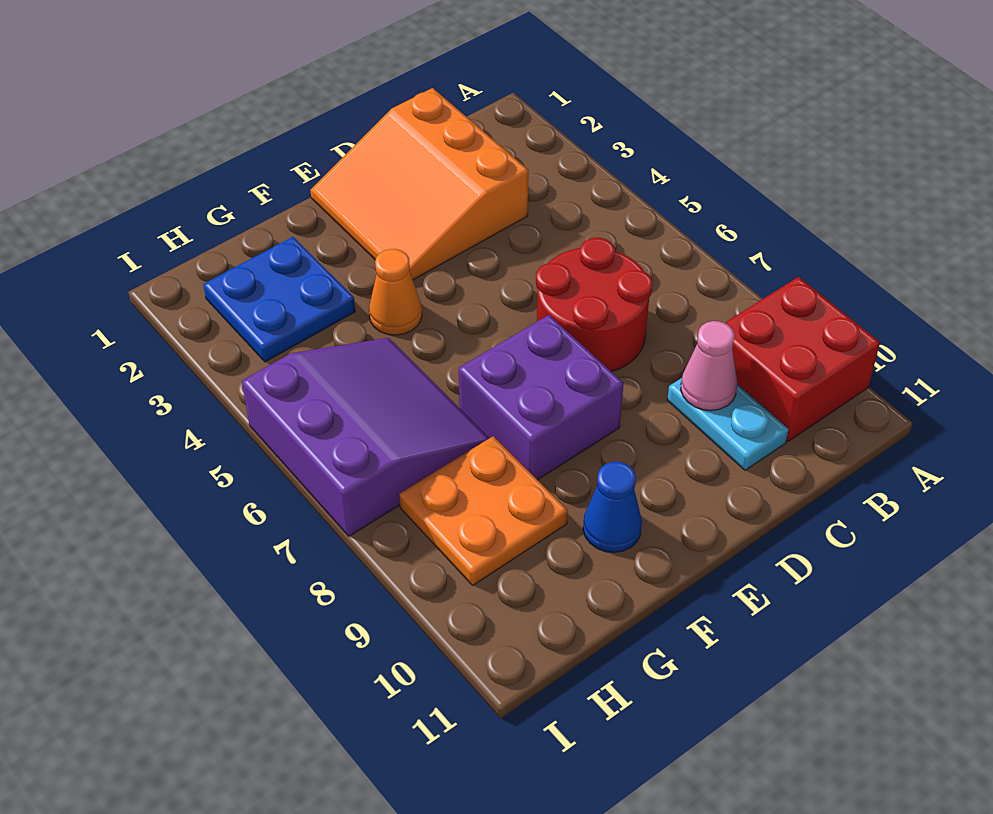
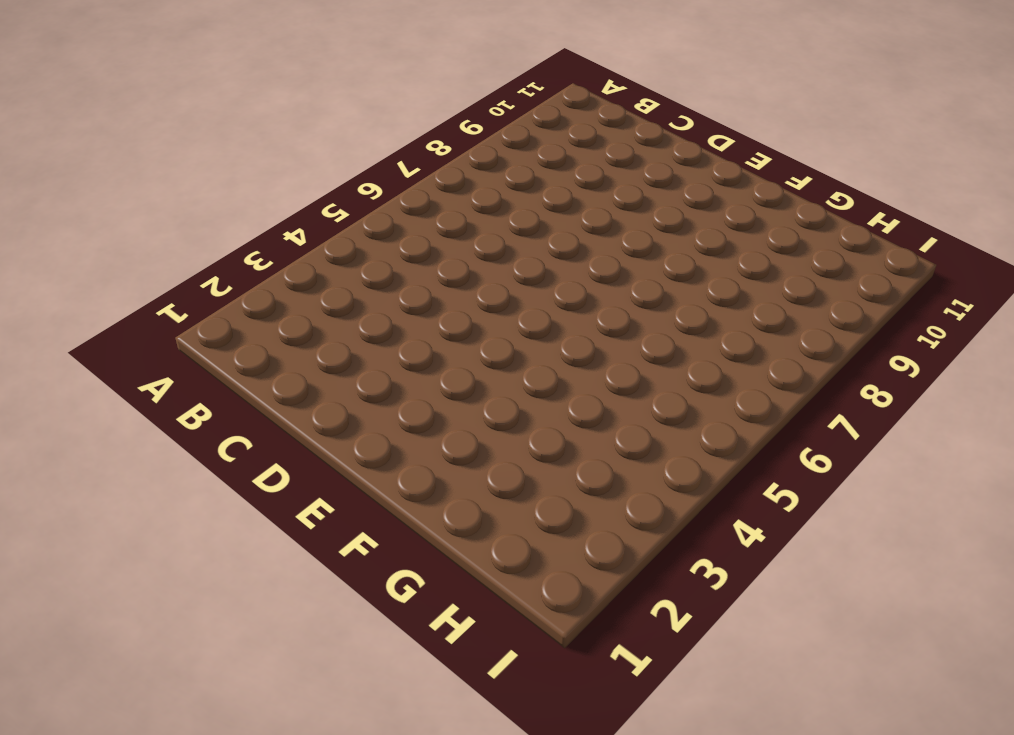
none -> red 2x2 brick [725,277,880,442]
none -> orange 3x3 slope [310,88,528,280]

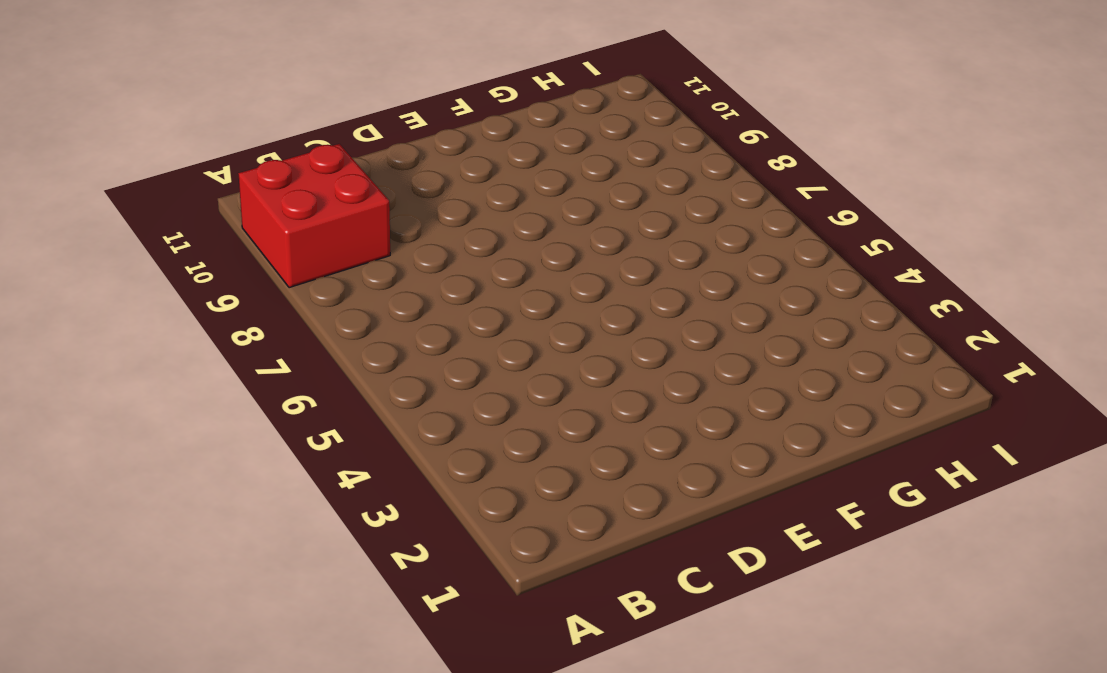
none -> orange 3x3 slope [310,88,528,280]
none -> red 2x2 round brick [536,238,653,372]

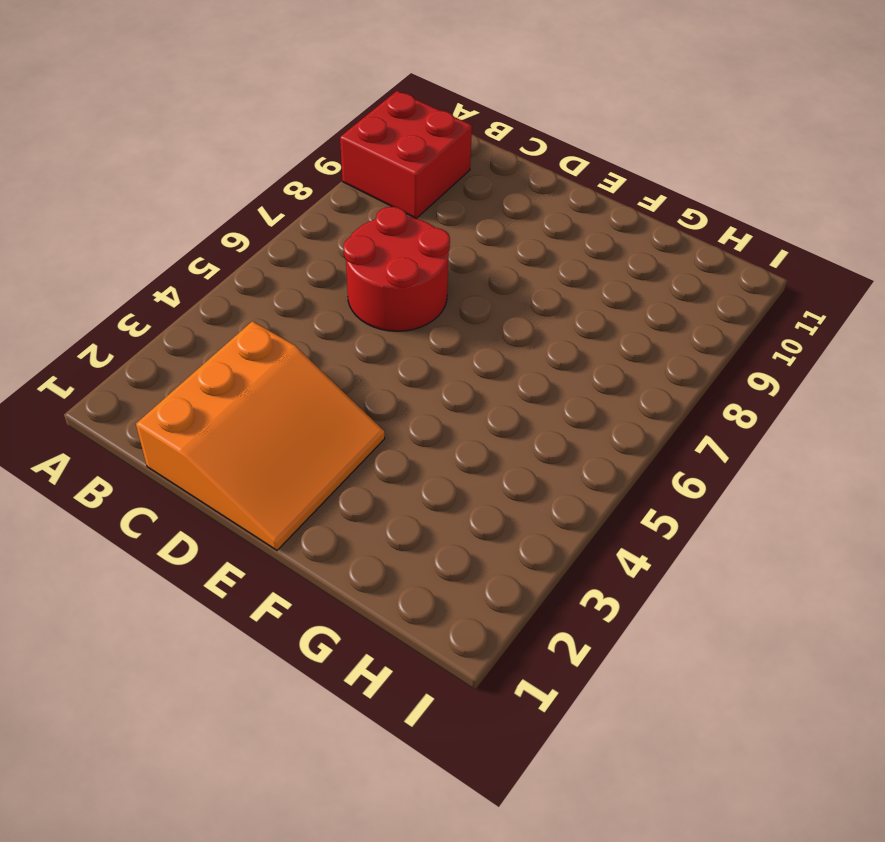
none -> cyan 1x2 plate [667,378,789,470]
none -> purple 2x2 brick [459,315,624,480]

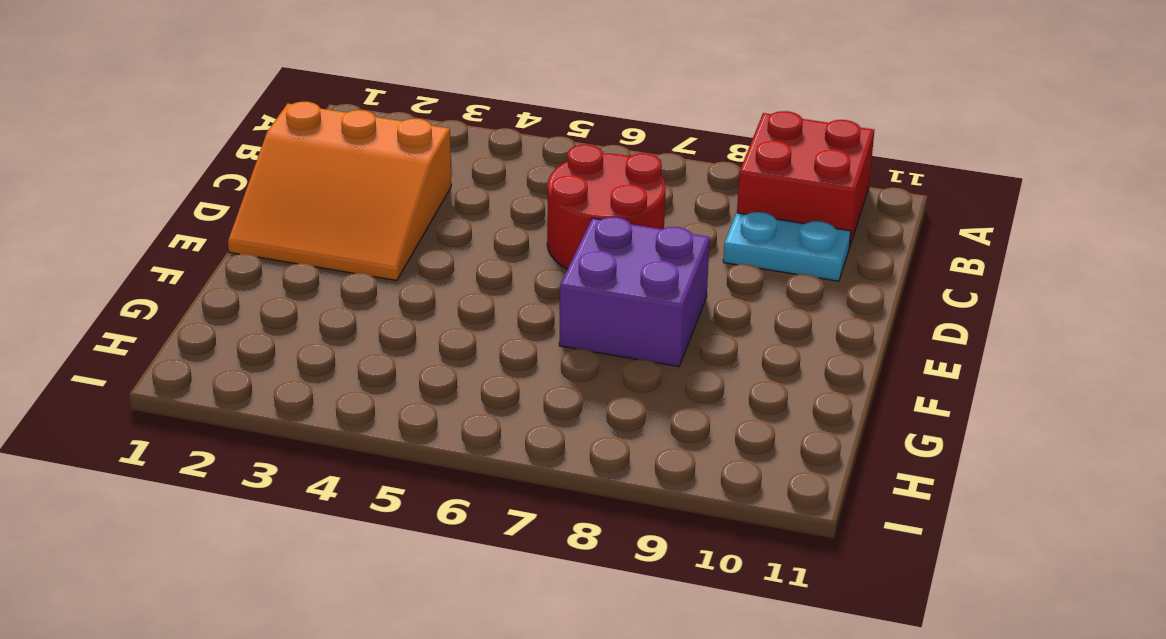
none -> orange 1x1 cone [369,249,422,335]
none -> blue 1x1 cone [583,462,642,552]

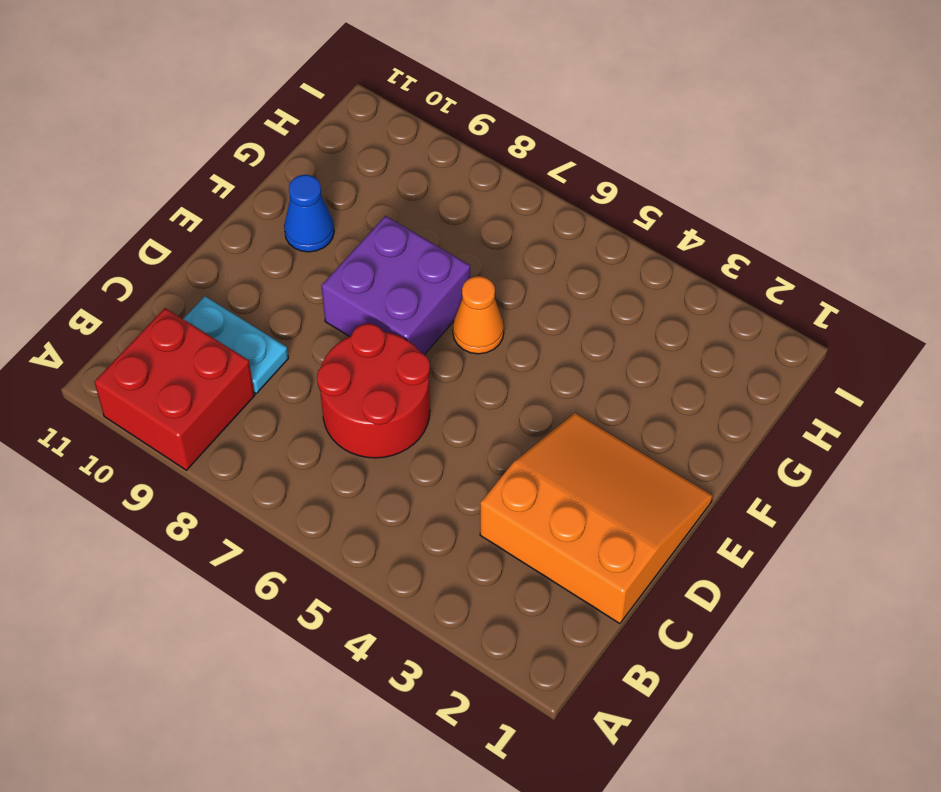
orange 1x1 cone [453,276,504,354] -> orange 1x1 cone moved to [369,249,422,335]
none -> blue 2x2 plate [203,237,355,362]
none -> purple 3x3 slope [242,338,489,536]

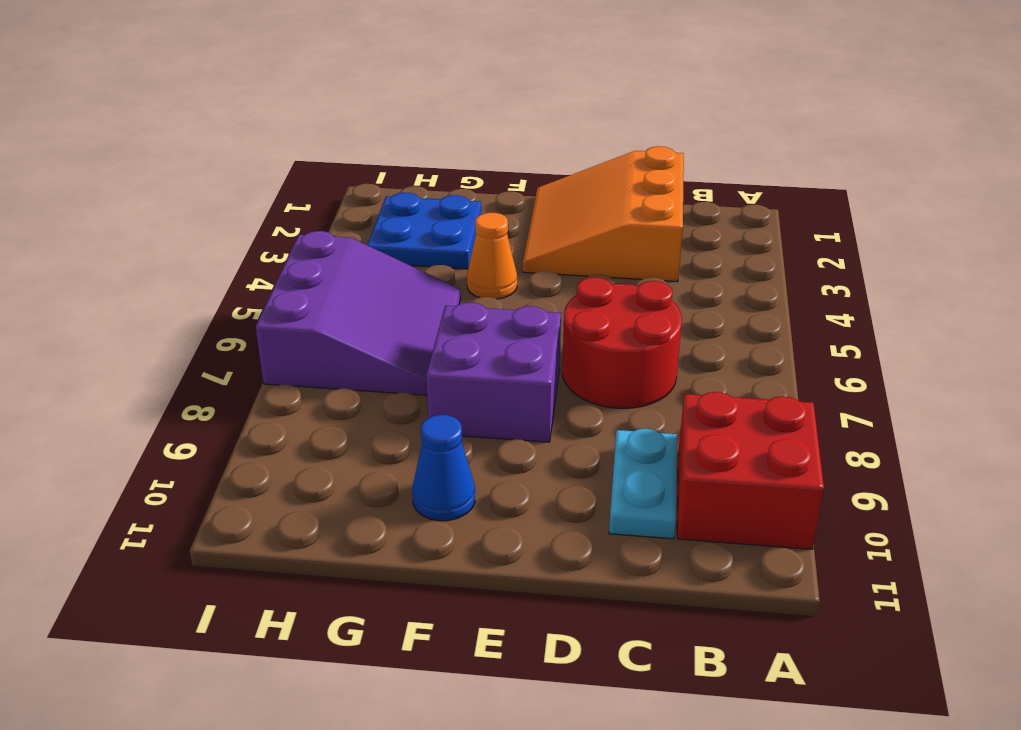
none -> orange 2x2 plate [399,436,568,585]
none -> pink 1x1 cone [681,321,737,411]

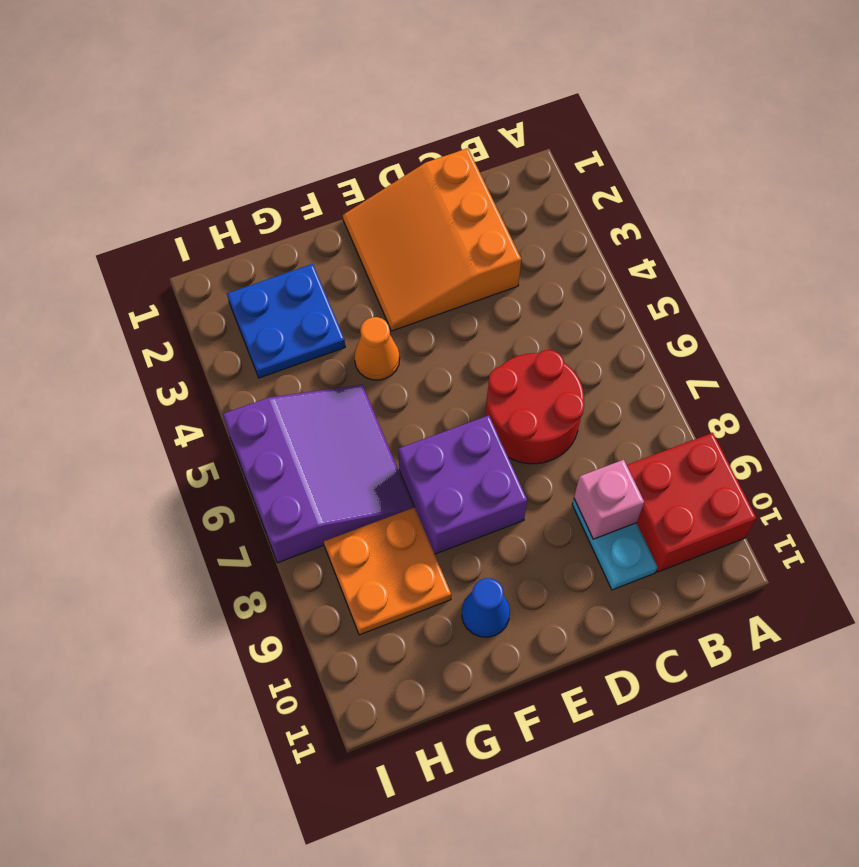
pink 1x1 brick [574,460,644,539] -> pink 1x1 cone [681,321,737,411]

